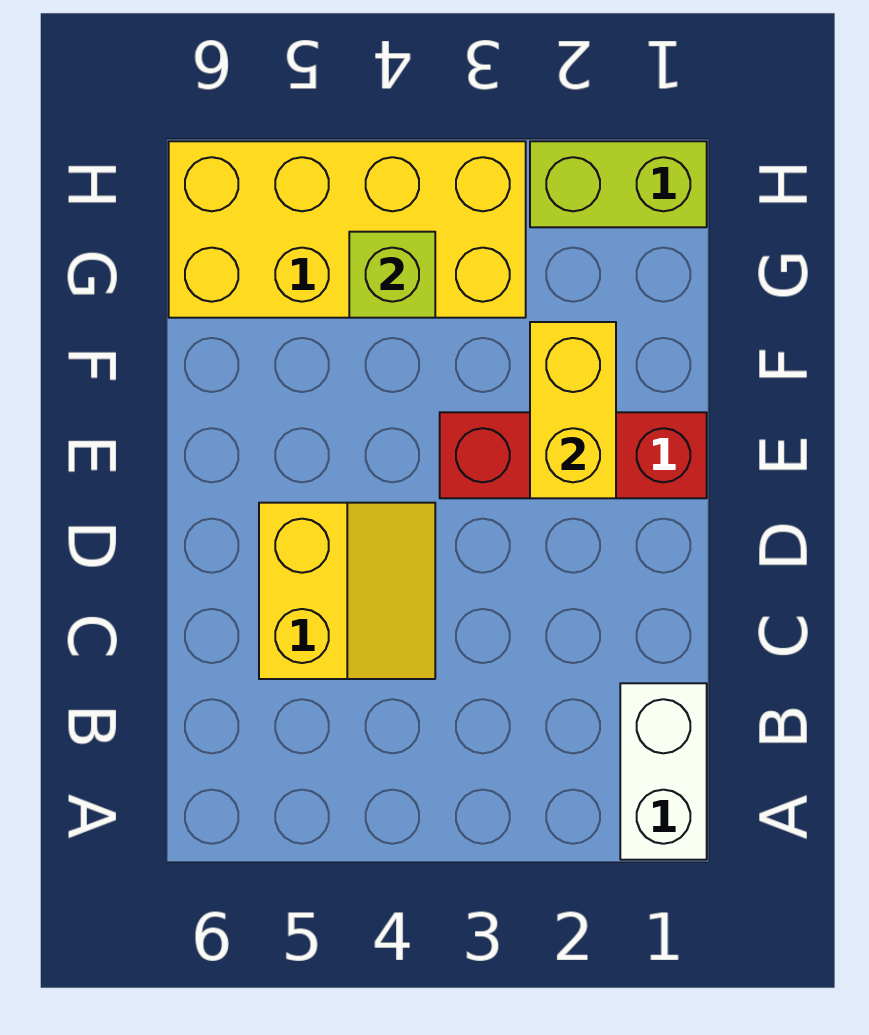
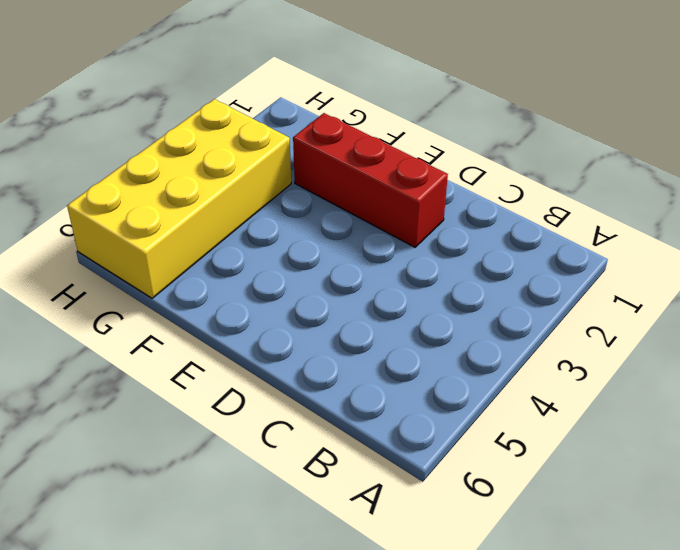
red 1x3 brick [293,113,448,247] -> red 1x3 brick turned to [440,412,707,498]
none -> white 1x2 brick [620,683,707,860]
none -> yellow 2x2 slope [259,503,435,679]

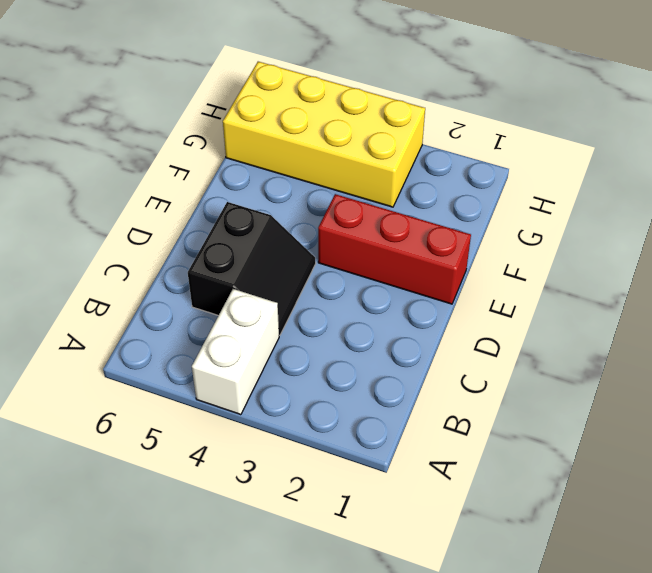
white 1x2 brick [192,289,279,415] -> white 1x2 brick moved to [620,683,707,860]
black 2x2 slope [188,202,316,335] -> yellow 2x2 slope [259,503,435,679]
none -> lime 1x2 brick [530,141,707,227]
none -> yellow 1x2 brick [530,322,616,498]

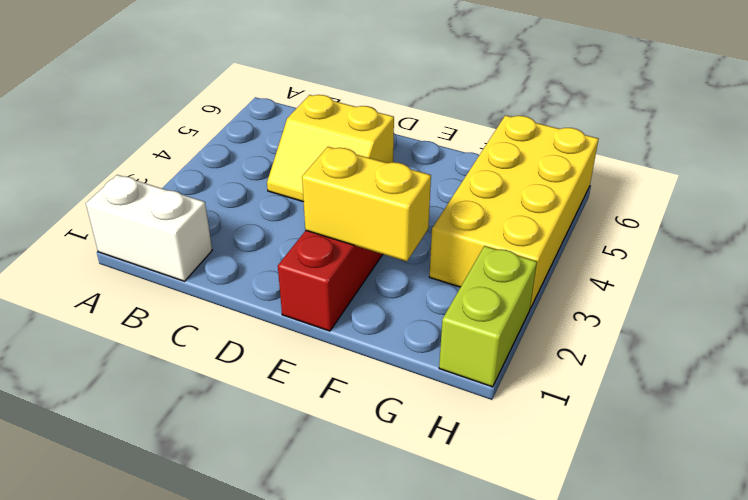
none -> lime 1x1 brick [349,232,435,318]

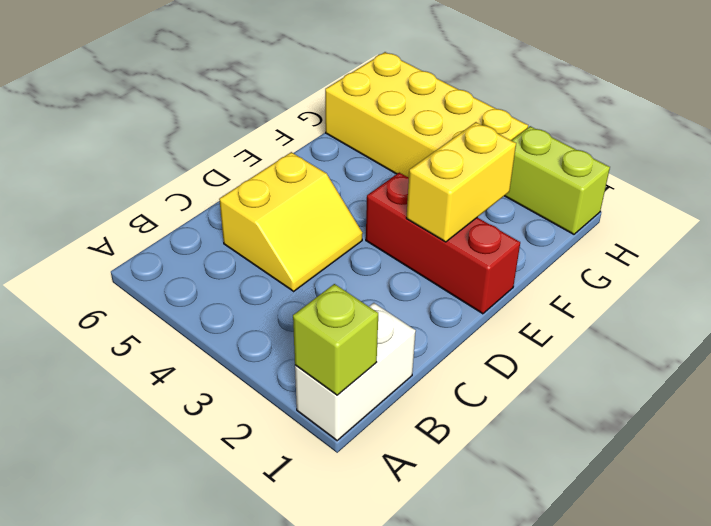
lime 1x1 brick [293,284,378,395] -> lime 1x1 brick moved to [349,232,435,318]

